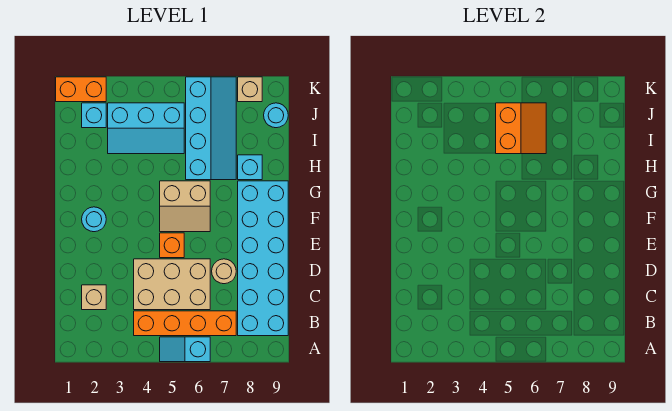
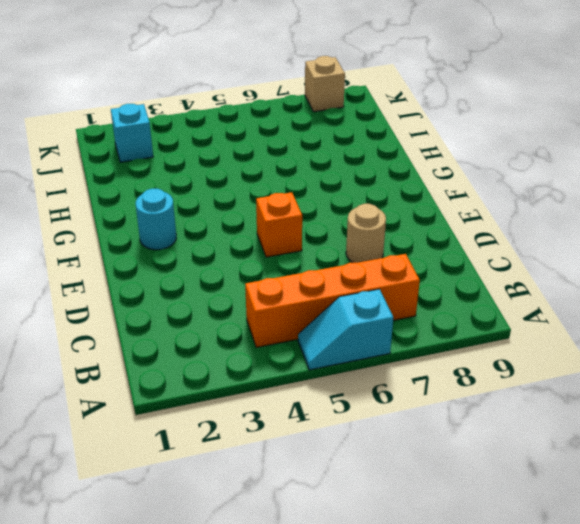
none -> cyan 2x6 brick [238,181,288,336]
none -> tan 1x1 brick [82,285,106,310]
none -> tan 2x3 brick [134,259,210,310]

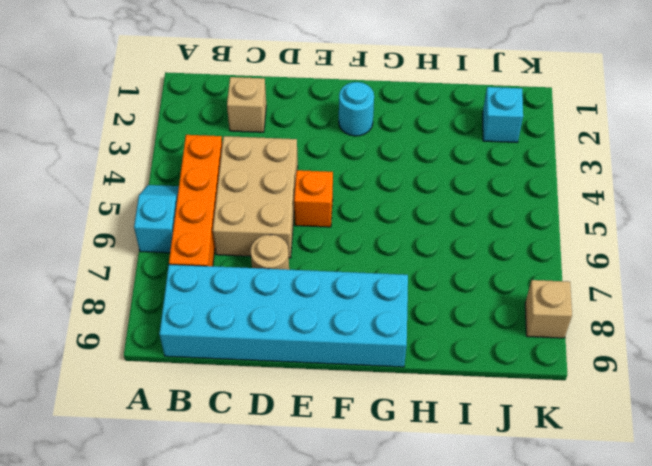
none -> tan 2x2 slope [160,181,210,232]
none -> cyan 2x4 slope [186,77,236,180]
none -> cyan 1x1 brick [238,155,262,180]

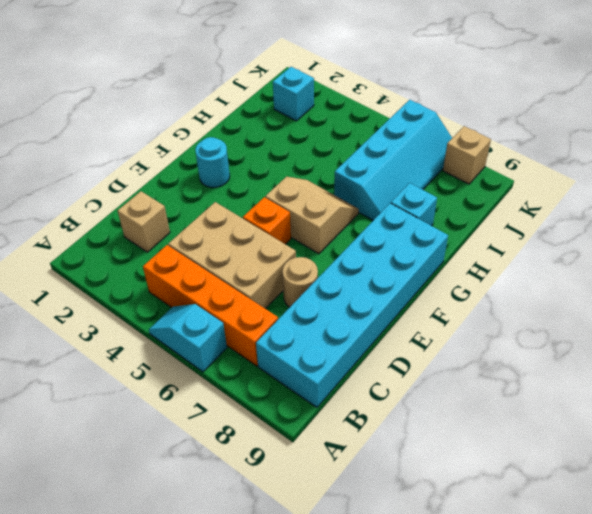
tan 2x2 slope [265,177,359,254] -> tan 2x2 slope turned to [160,181,210,232]
none -> cyan 2x3 slope [108,103,184,154]
none -> cyan 1x1 round brick [264,103,288,128]
none -> orange 1x2 brick [56,77,106,102]

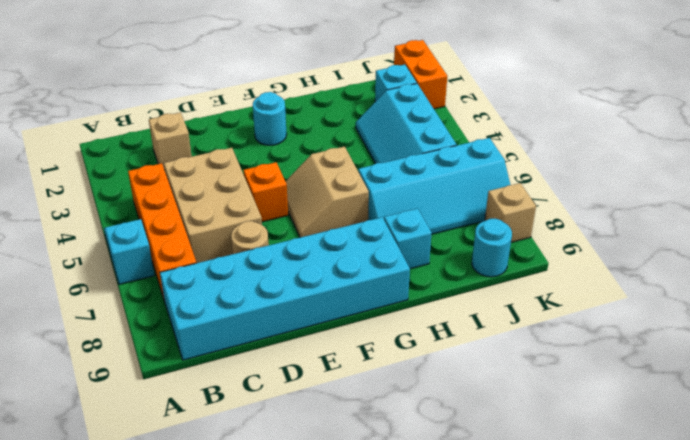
none -> orange 2x2 slope [496,103,546,154]

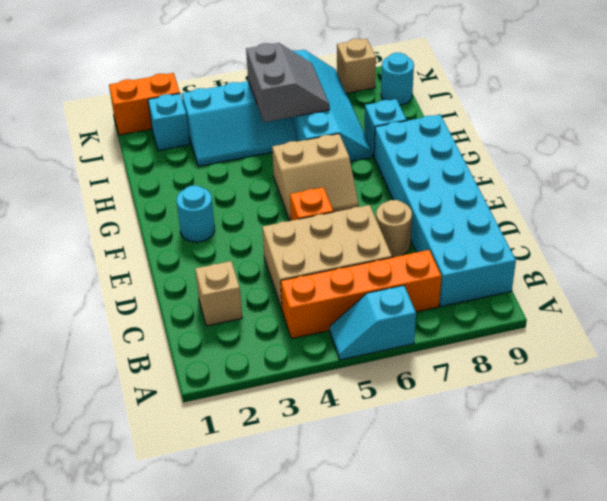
grey 2x2 slope [246,43,330,122] -> orange 2x2 slope [496,103,546,154]

